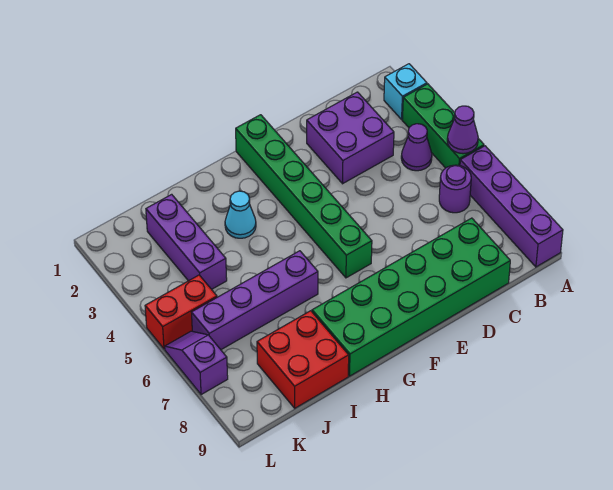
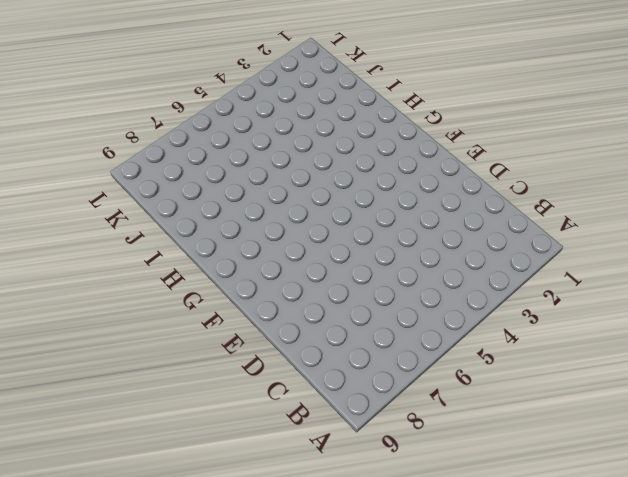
none -> cyan 1x1 brick [384,64,427,119]
none -> green 1x3 brick [402,84,484,168]
none -> purple 1x4 brick [460,146,563,267]

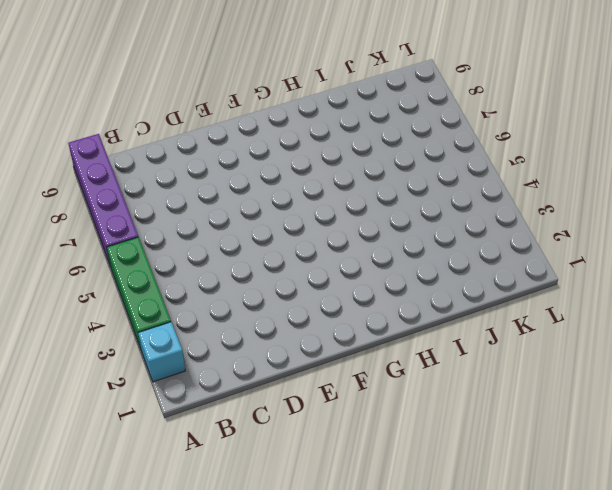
none -> purple 1x1 cone [401,124,432,171]
none -> purple 1x1 round brick [439,165,471,213]
none -> purple 2x2 brick [307,92,394,184]

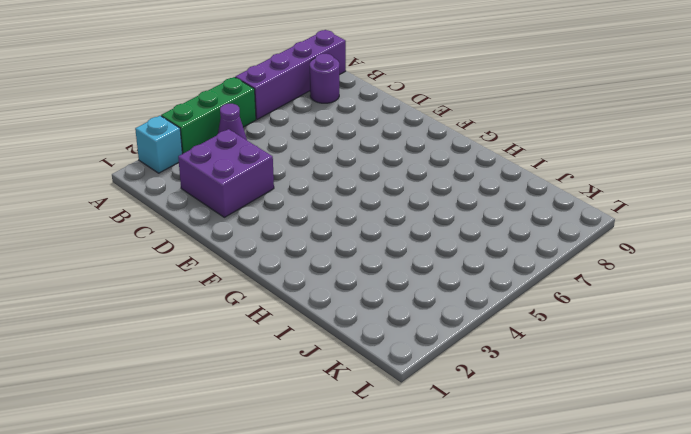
purple 1x1 round brick [310,54,339,103] -> purple 1x1 round brick moved to [439,165,471,213]
none -> green 2x6 brick [312,218,510,376]
none -> green 1x6 brick [236,115,372,278]
none -> cyan 1x1 cone [225,191,256,238]

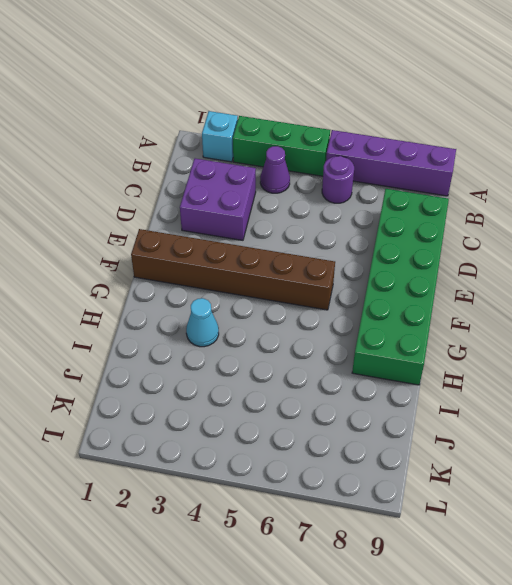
brown 1x6 brick [131,229,335,310] -> green 1x6 brick [236,115,372,278]
none -> purple 1x4 brick [192,251,318,350]
none -> red 2x2 brick [257,311,349,408]
none -> purple 1x3 brick [146,194,227,289]

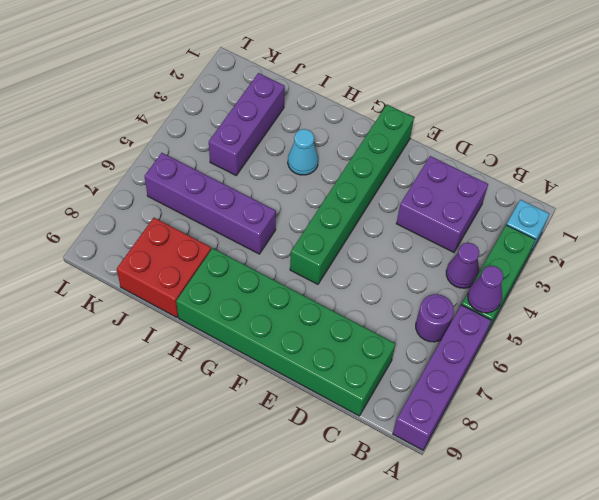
none -> red 1x2 brick [145,275,217,349]
none -> purple 1x2 slope [165,331,228,395]

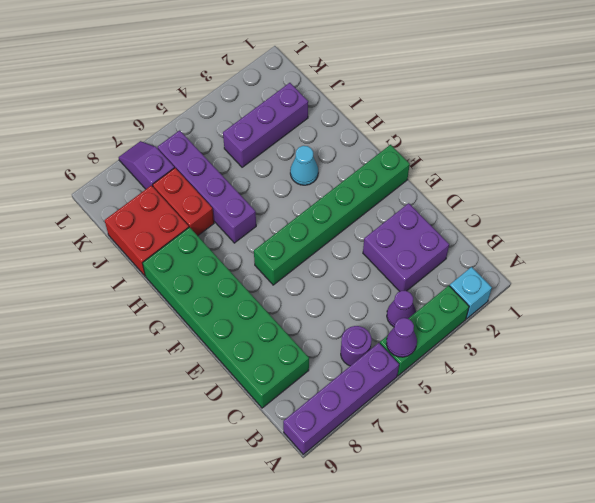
red 1x2 brick [153,168,214,236] -> red 1x2 brick moved to [145,275,217,349]
purple 1x2 slope [119,141,174,189] -> purple 1x2 slope turned to [165,331,228,395]

